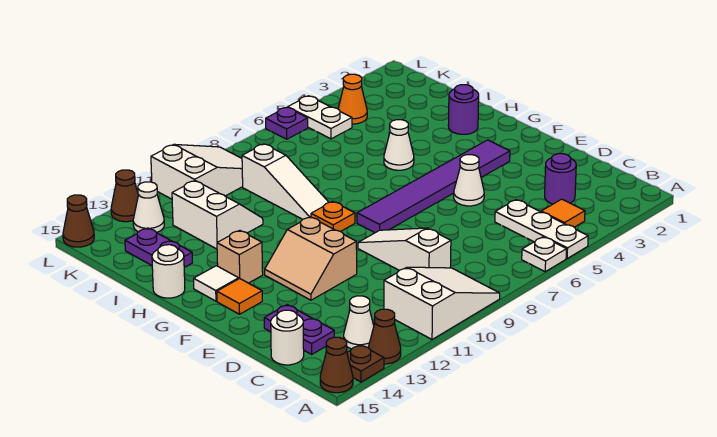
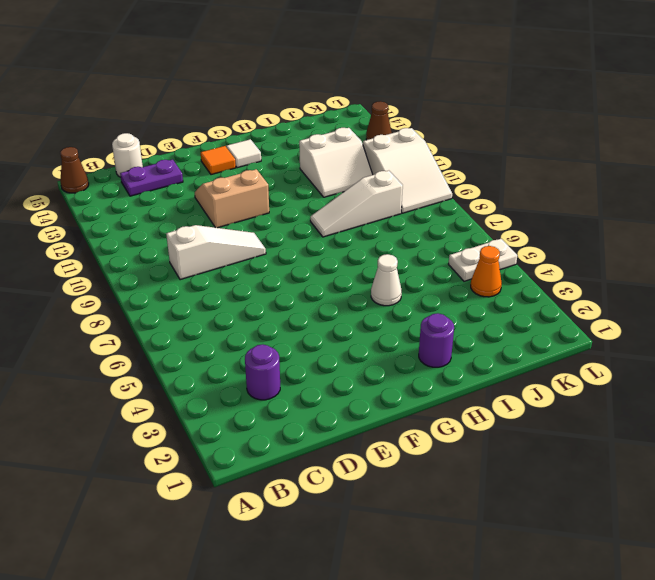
none -> white 1x3 plate [495,200,588,258]
none -> white 1x1 plate [522,237,566,272]
none -> white 2x3 slope [384,267,500,339]
none -> brown 1x1 cone [368,309,401,364]

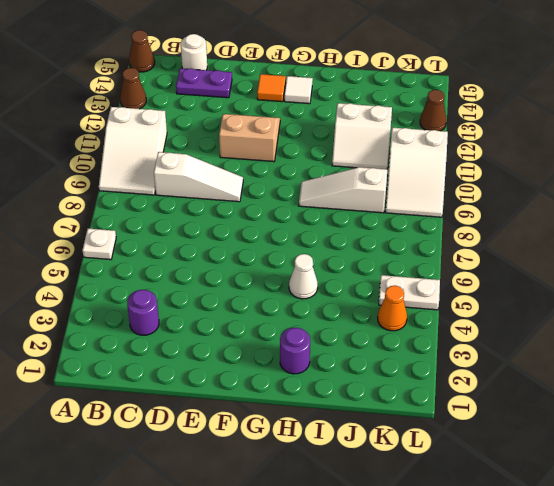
none -> white 1x3 plate [495,200,588,258]
none -> brown 1x1 plate [347,345,384,382]
none -> orange 1x1 tile [541,199,585,227]
none -> white 1x1 cone [344,296,374,349]

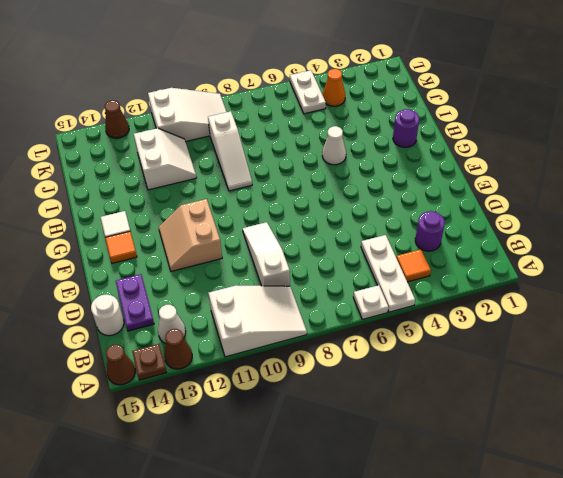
none -> white 1x1 cone [454,155,484,206]
none -> purple 1x6 tile [357,140,510,233]
none -> orange 1x1 plate [311,201,355,232]
none -> tan 1x1 brick [217,230,263,283]

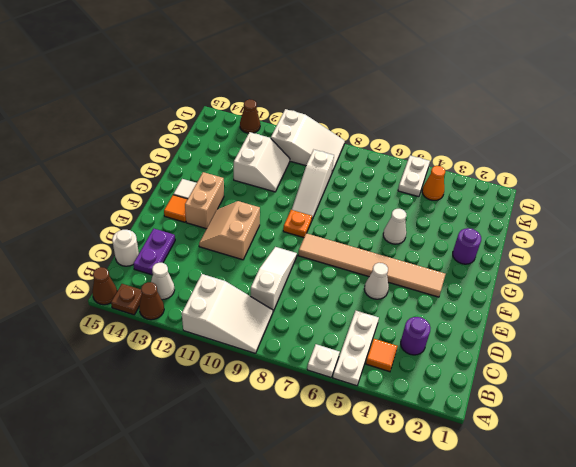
tan 1x6 tile [298,233,446,297] -> purple 1x6 tile [357,140,510,233]
tan 1x2 brick [185,172,224,229] -> tan 1x1 brick [217,230,263,283]
none -> white 1x1 round brick [152,245,185,298]
none -> purple 1x2 plate [125,228,192,267]
none -> white 1x1 cone [133,182,164,233]
none -> purple 1x1 plate [266,107,308,139]

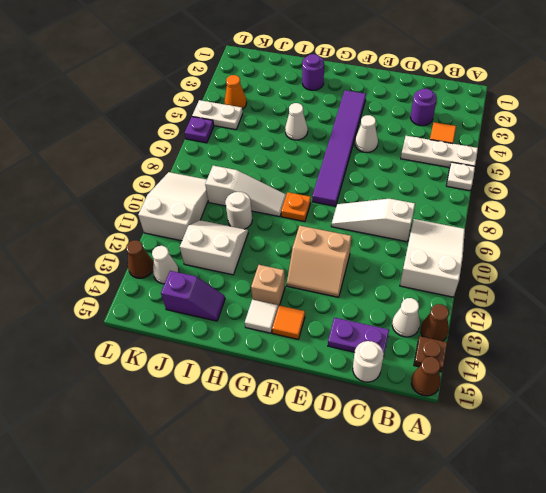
white 1x1 round brick [225,192,252,229] -> white 1x1 round brick moved to [152,245,185,298]
purple 1x2 slope [161,271,225,321] -> purple 1x2 plate [125,228,192,267]
none -> brown 1x1 cone [63,195,94,247]

